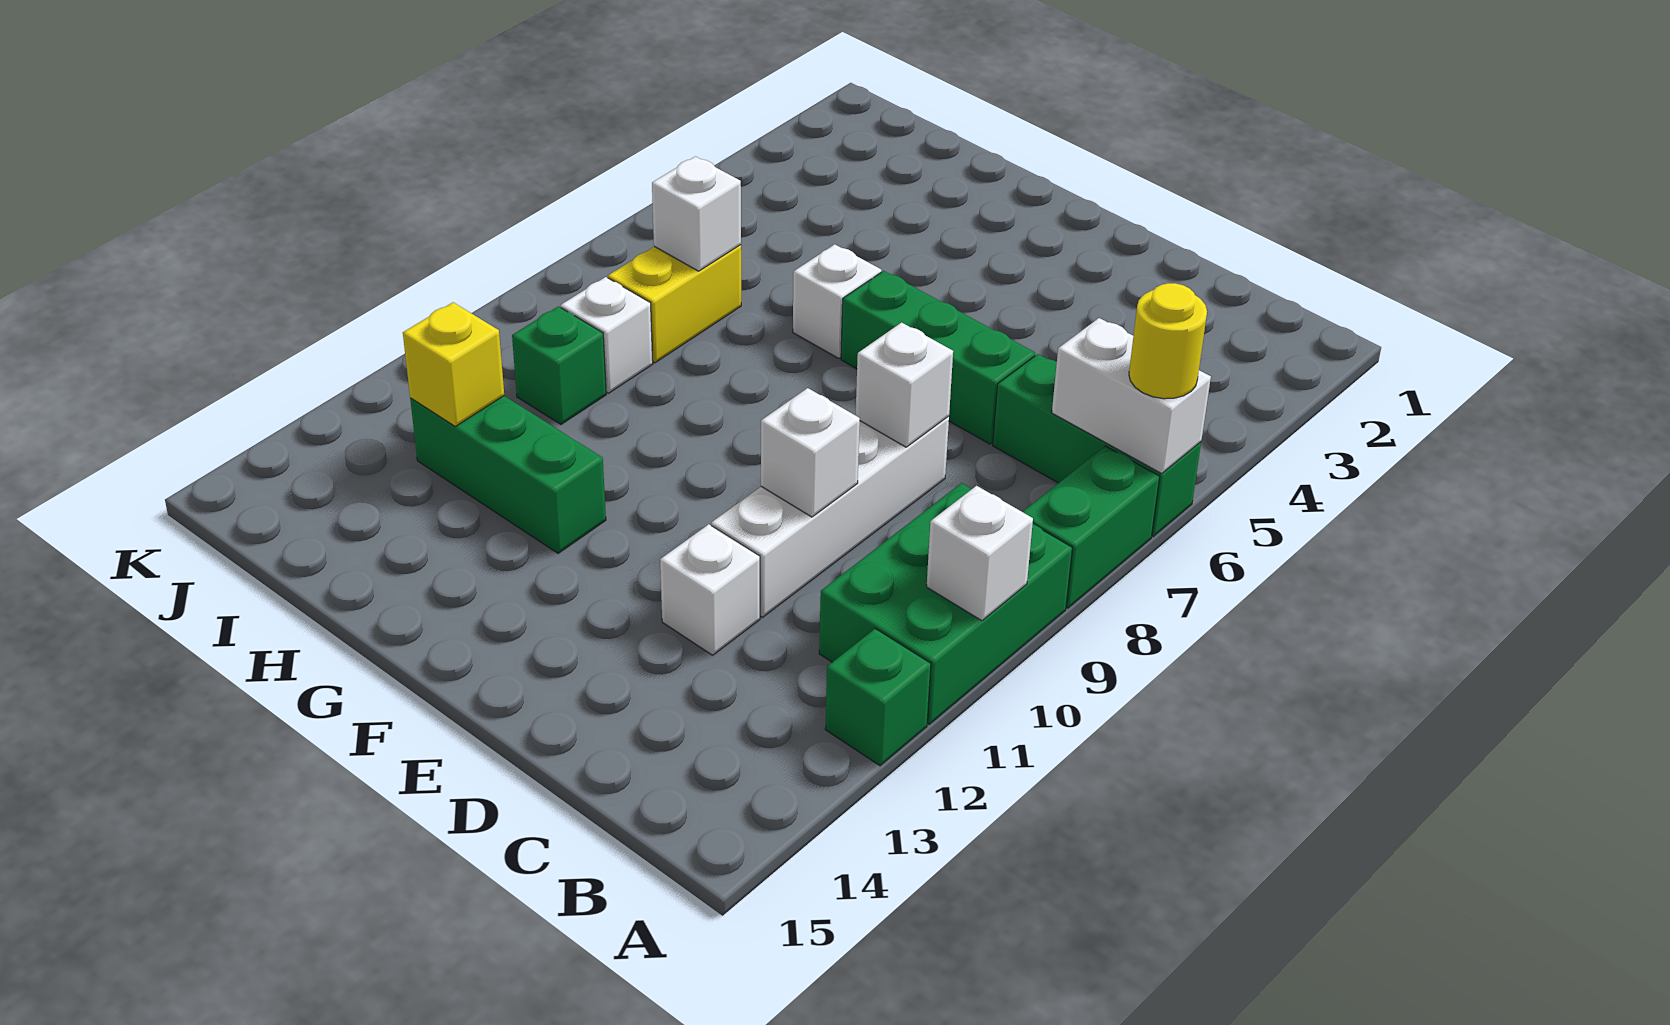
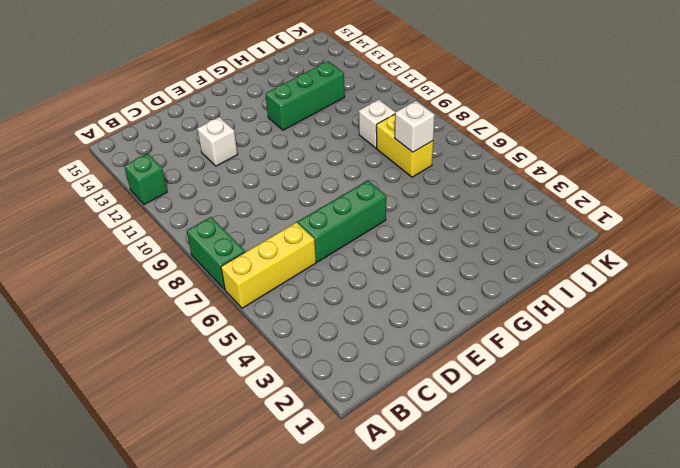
yellow 1x3 brick [221,222,316,308] -> green 1x3 brick [993,354,1201,537]
none -> green 2x3 brick [819,483,1072,724]
none -> white 1x4 brick [711,416,949,617]
none -> white 1x1 brick [793,244,881,358]

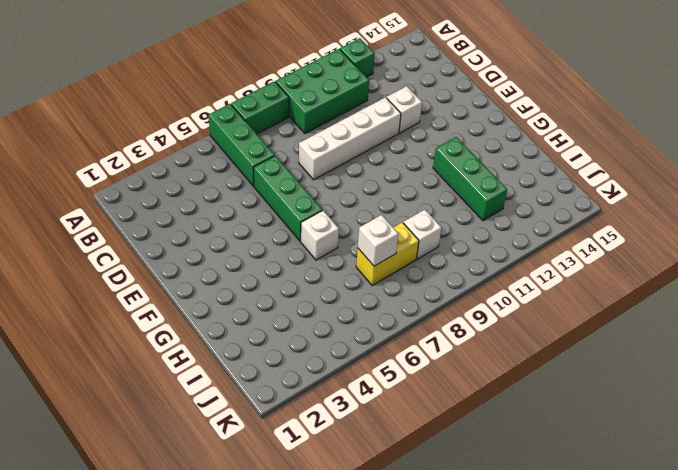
none -> green 1x1 brick [512,306,606,424]
none -> white 1x2 brick [1052,318,1211,474]
none -> white 1x1 brick [927,486,1033,621]

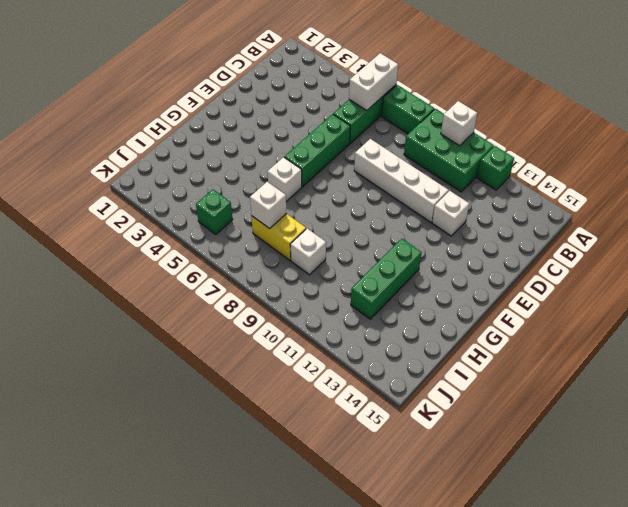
green 1x1 brick [196,189,233,235] -> green 1x1 brick moved to [512,306,606,424]
none -> white 1x1 brick [856,322,953,447]
none -> white 1x1 brick [761,388,860,517]
none -> yellow 1x1 brick [403,302,504,426]

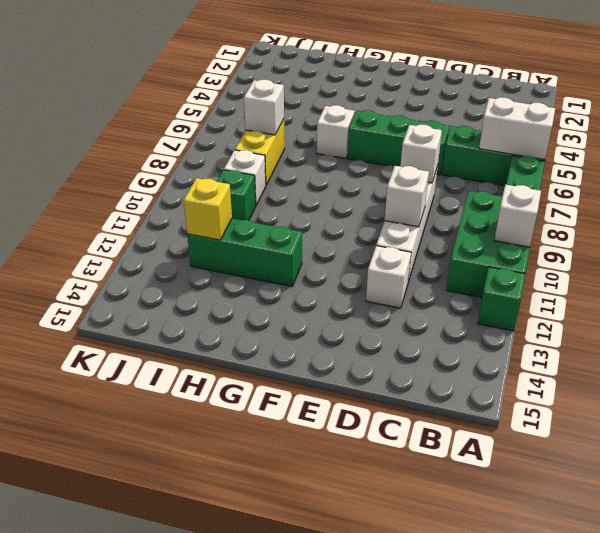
none -> yellow 1x1 round brick [1129,283,1207,399]

